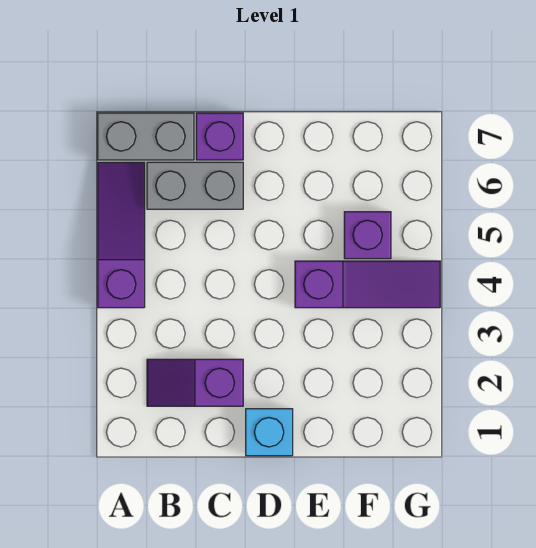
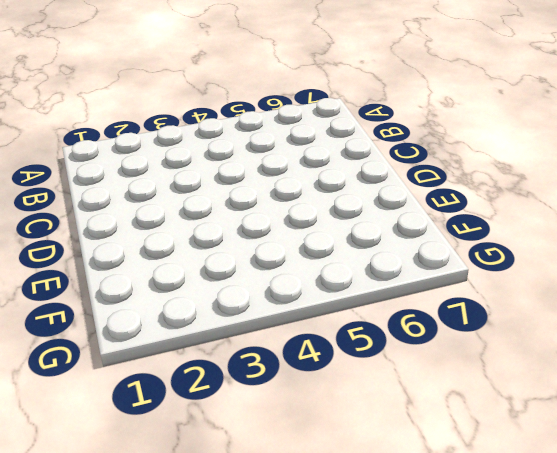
none -> purple 1x3 slope [98,162,145,308]
none -> grey 1x2 brick [98,113,194,160]

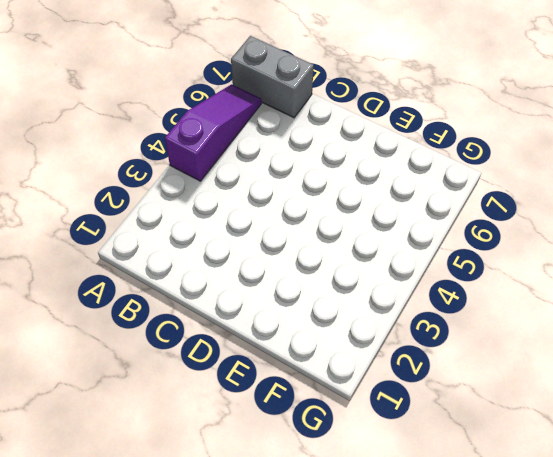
none -> purple 1x2 slope [147,359,243,406]
none -> grey 1x2 brick [147,162,243,209]

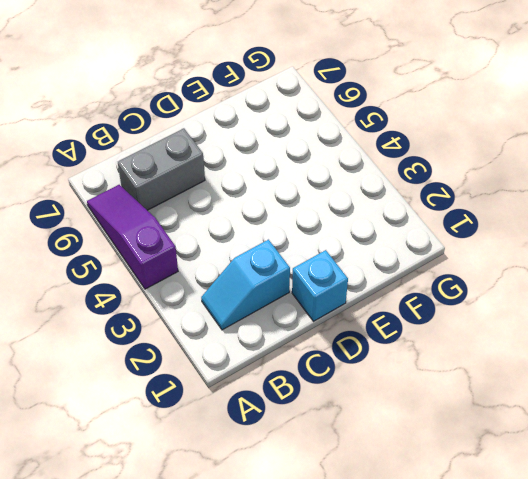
cyan 1x2 slope [201,240,290,330] -> purple 1x2 slope [147,359,243,406]
none -> grey 1x2 brick [98,113,194,160]
none -> purple 1x1 brick [196,113,243,160]

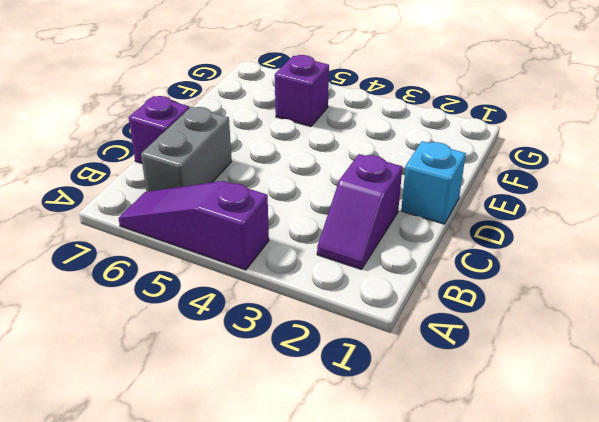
none -> grey 1x2 brick [98,113,194,160]
none -> purple 1x3 slope [295,261,440,308]

